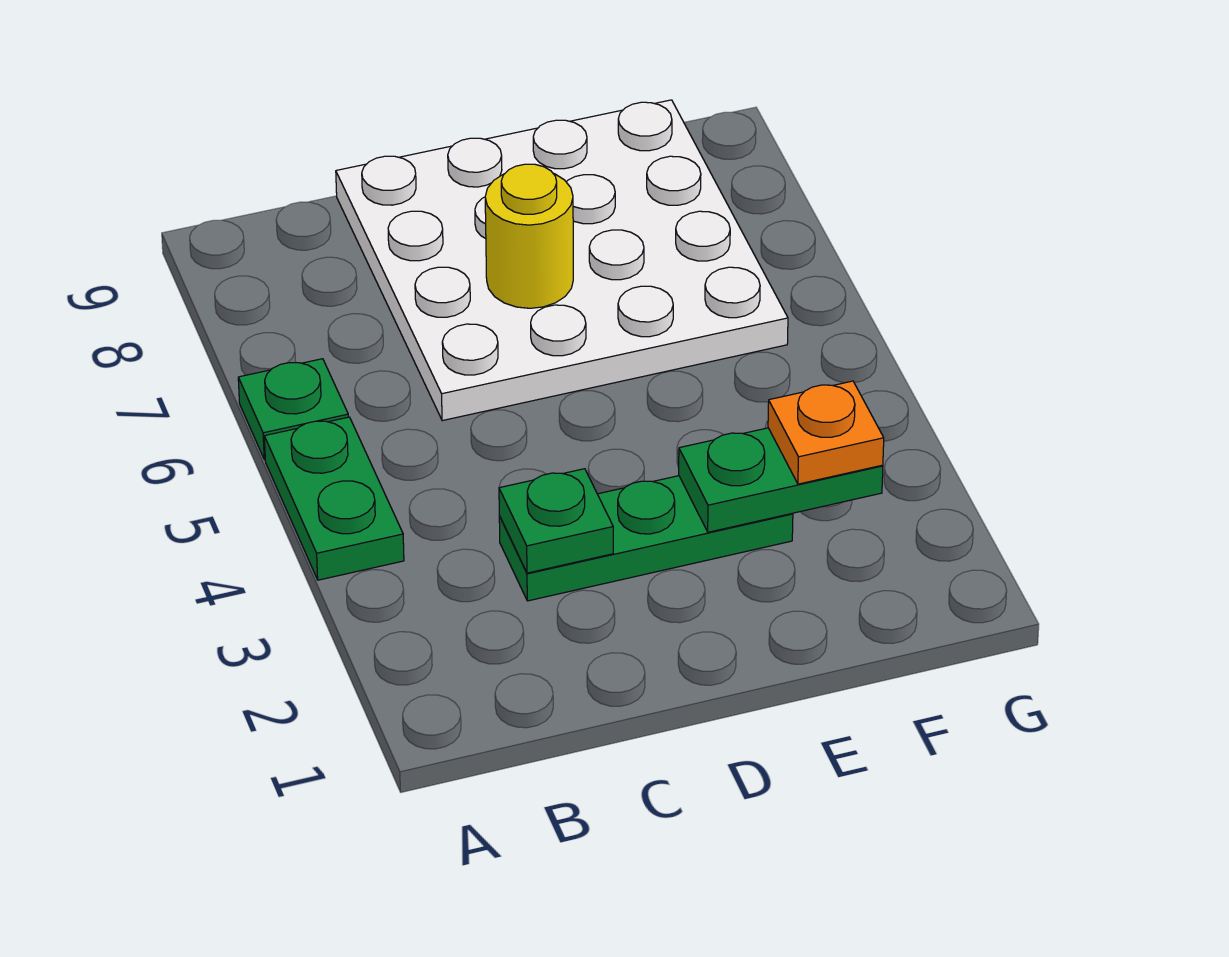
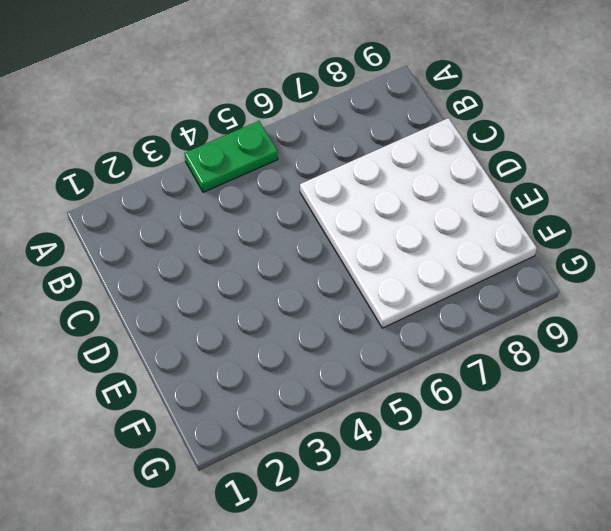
none -> green 1x1 plate [238,359,348,460]
none -> green 1x3 plate [499,476,793,601]

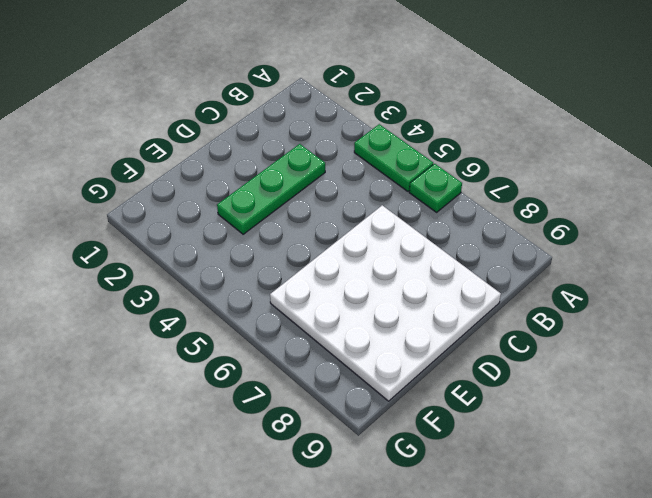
none -> green 1x1 plate [499,469,613,573]
none -> yellow 1x1 round brick [485,164,573,308]

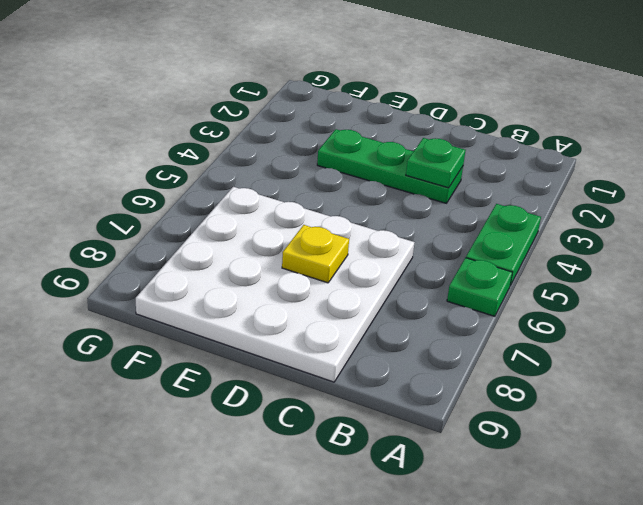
yellow 1x1 plate [282,225,349,283] -> yellow 1x1 round brick [485,164,573,308]
none -> green 1x2 plate [679,428,883,532]
none -> orange 1x1 plate [768,381,884,484]

